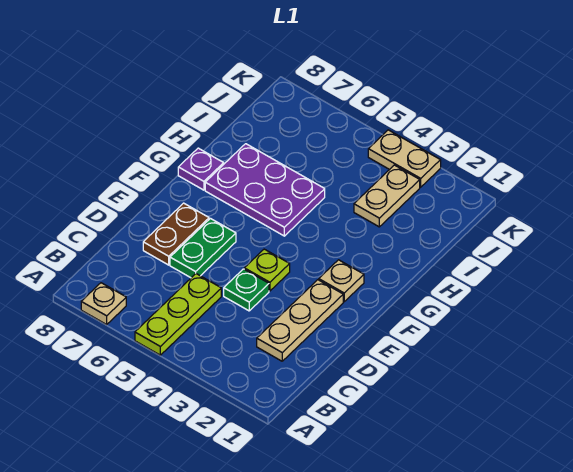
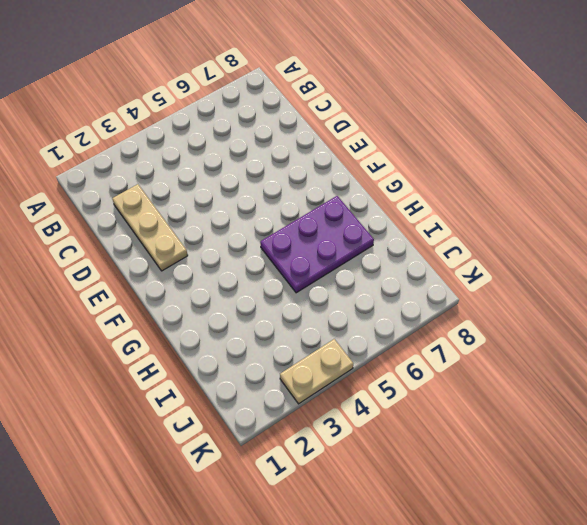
none -> lime 1x3 plate [135,274,221,355]
none -> tan 1x1 plate [81,283,126,324]
none -> green 1x1 plate [224,269,269,311]

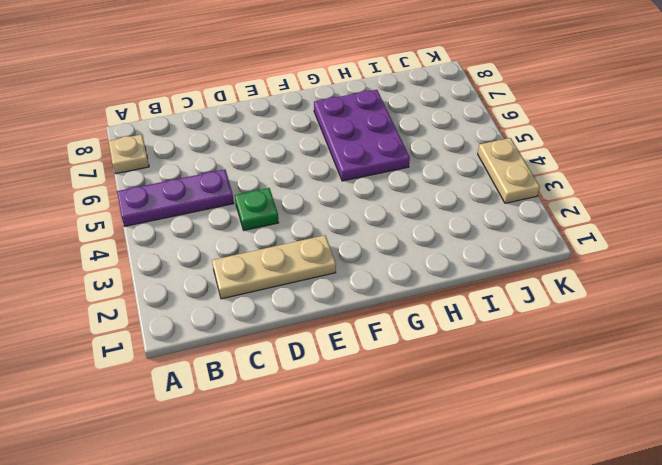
purple 1x3 plate [117,169,234,226] -> lime 1x3 plate [135,274,221,355]
none -> green 1x2 plate [170,219,236,278]
none -> brown 1x2 plate [143,203,209,265]
none -> lime 1x1 plate [244,249,290,291]

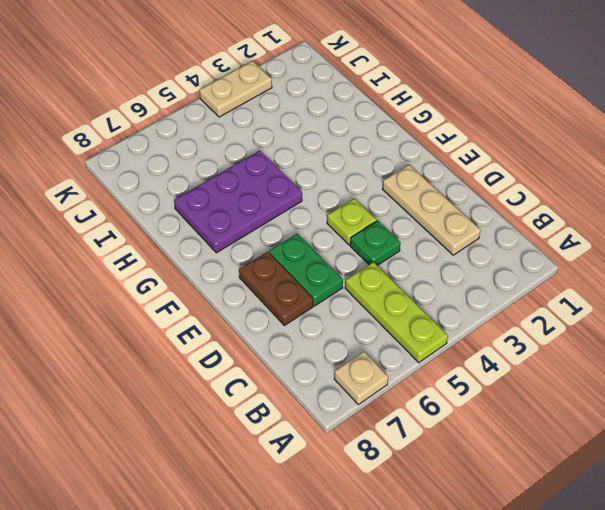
none -> tan 1x1 plate [319,260,364,302]
none -> purple 1x1 plate [178,148,224,190]
none -> tan 1x2 plate [354,165,420,227]

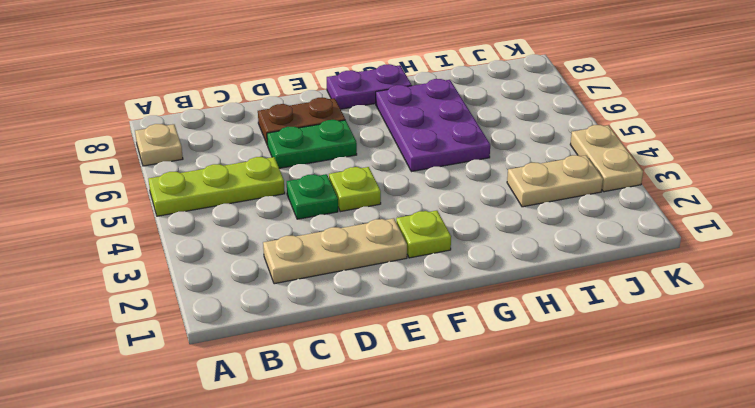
lime 1x1 plate [396,211,451,258] -> tan 1x1 plate [319,260,364,302]
purple 1x2 plate [327,64,412,109] -> purple 1x1 plate [178,148,224,190]

